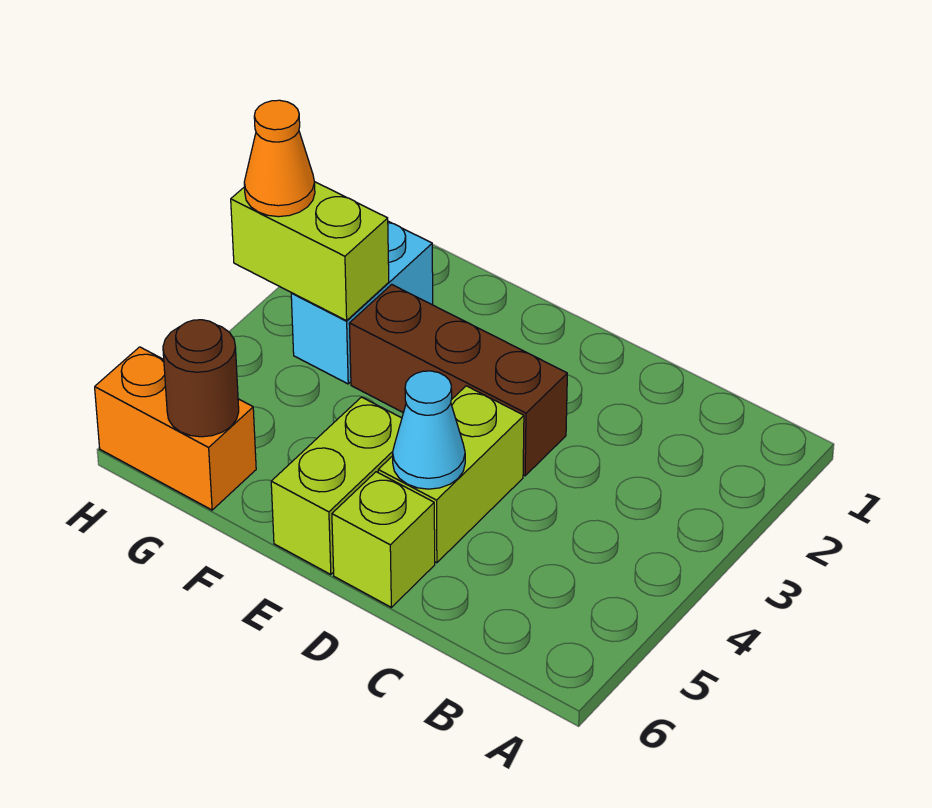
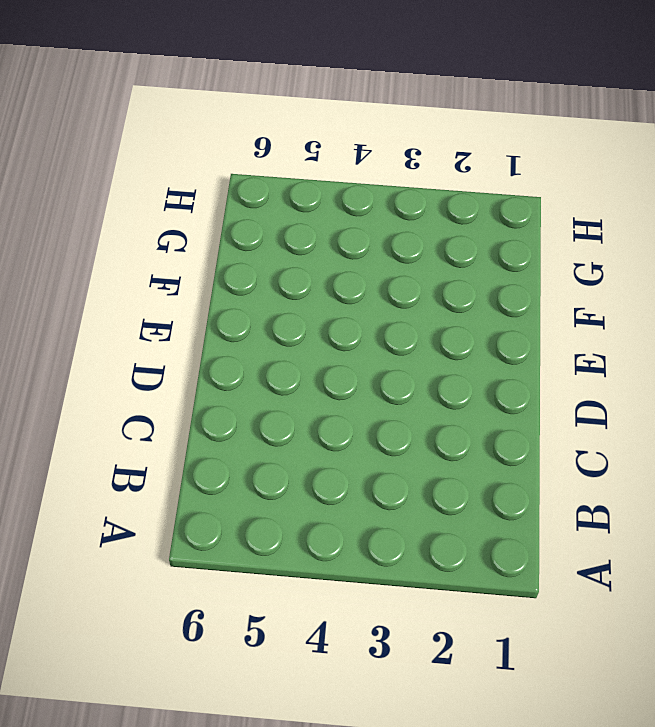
none -> brown 1x3 brick [349,284,567,476]
none -> lime 1x2 brick [378,386,524,563]

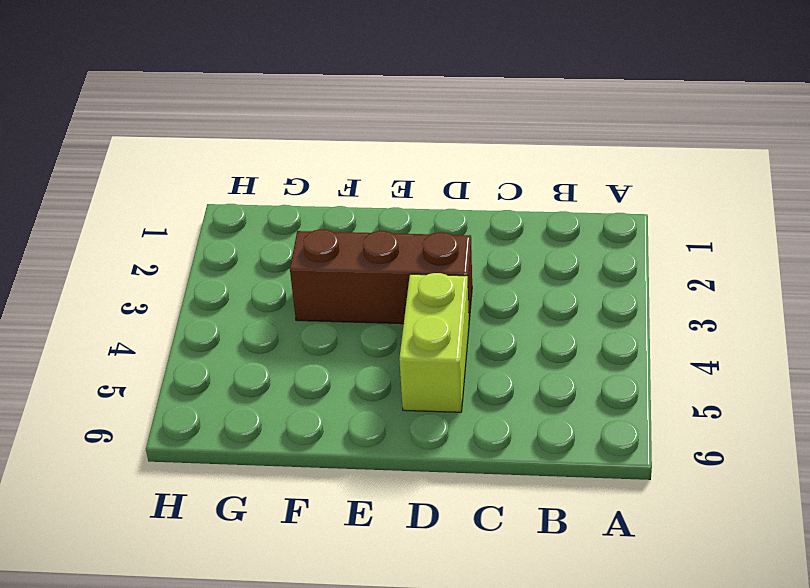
none -> lime 1x1 brick [332,472,435,607]
none -> lime 1x2 brick [271,397,402,575]

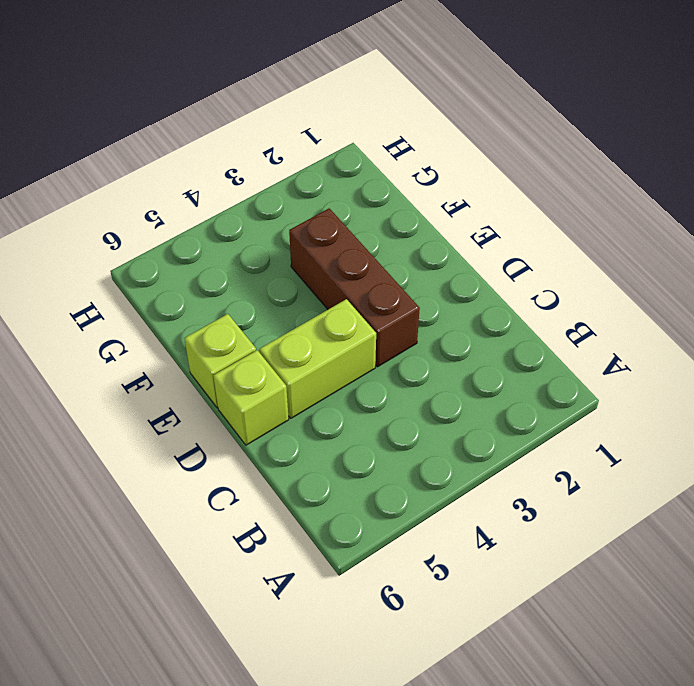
lime 1x1 brick [184,314,256,408] -> lime 1x2 brick [271,397,402,575]
none -> cyan 1x2 brick [291,221,433,384]
none -> orange 1x2 brick [95,347,256,510]

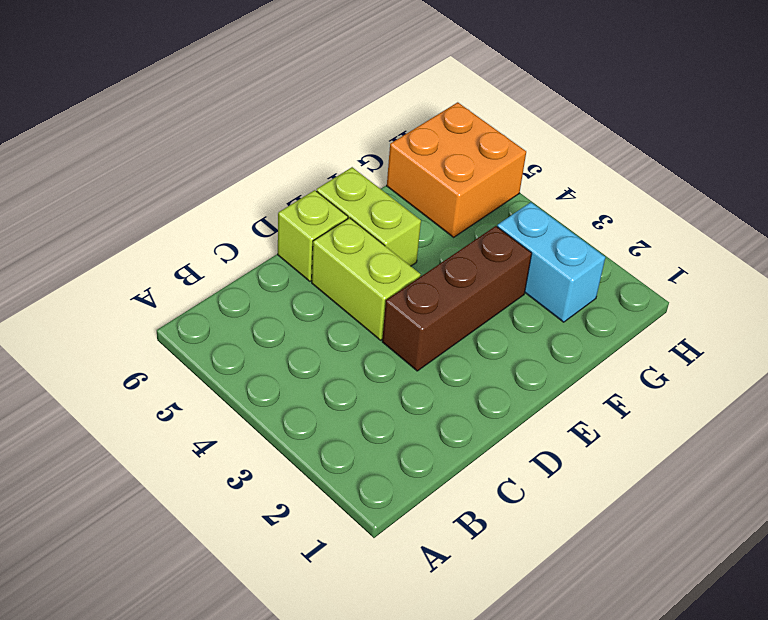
orange 2x2 brick [387,102,526,237] -> orange 1x2 brick [95,347,256,510]
none -> cyan 1x1 cone [393,371,465,489]
none -> lime 1x2 brick [231,182,389,321]

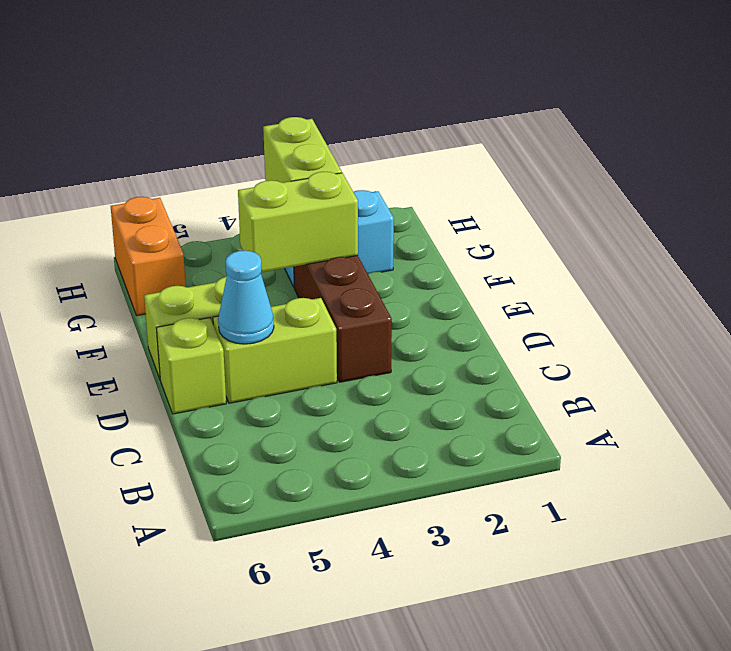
lime 1x2 brick [238,172,358,272] -> none
none -> brown 1x1 round brick [163,320,239,437]
none -> orange 1x1 cone [244,100,315,217]

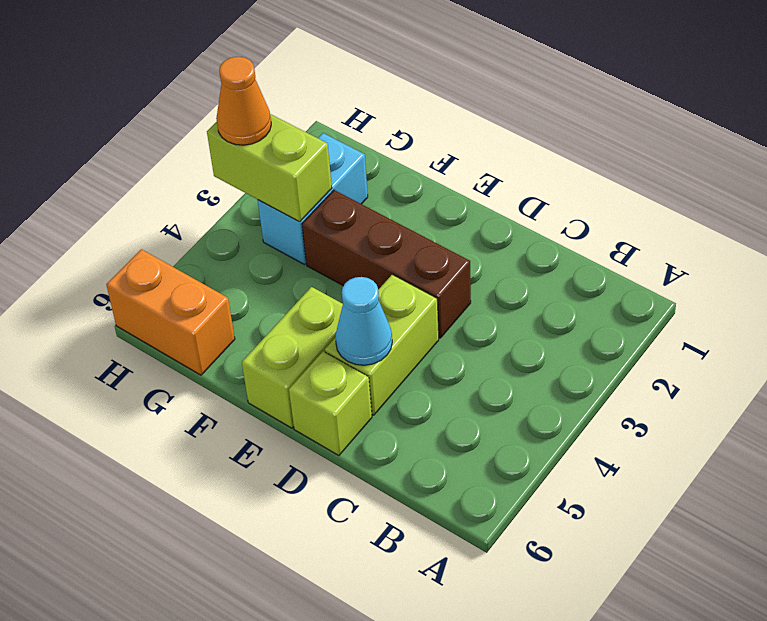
none -> brown 1x1 round brick [163,320,239,437]

